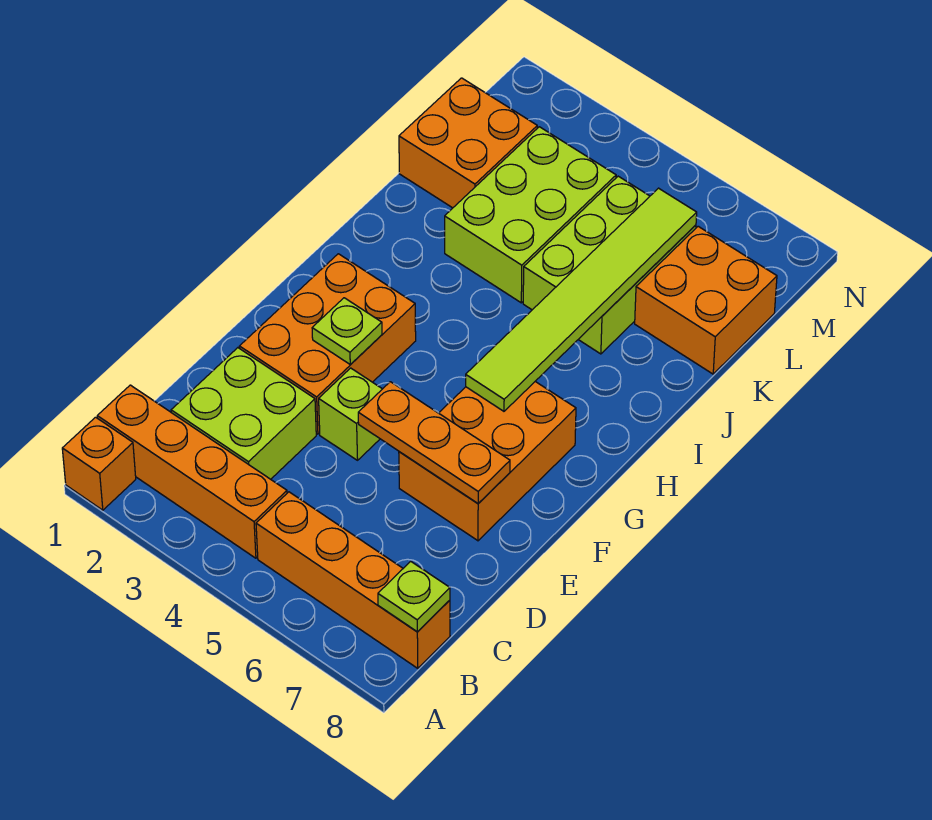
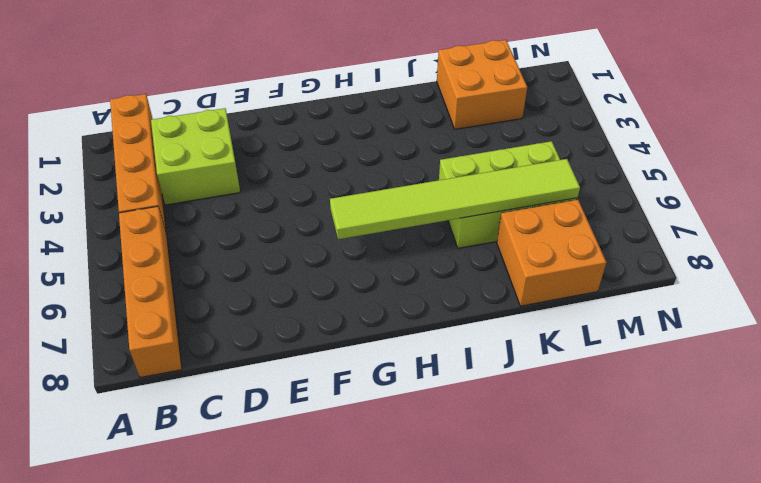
none -> orange 1x1 brick [62,417,136,510]
none -> orange 2x3 brick [239,254,416,434]
none -> lime 1x1 brick [319,368,382,460]

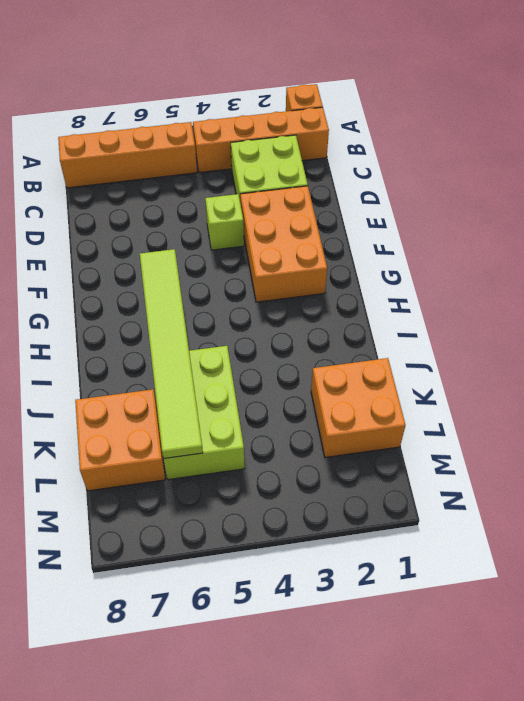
none -> orange 2x3 brick [399,382,576,541]
none -> lime 2x3 brick [445,127,616,303]
none -> lime 1x1 plate [378,561,450,632]

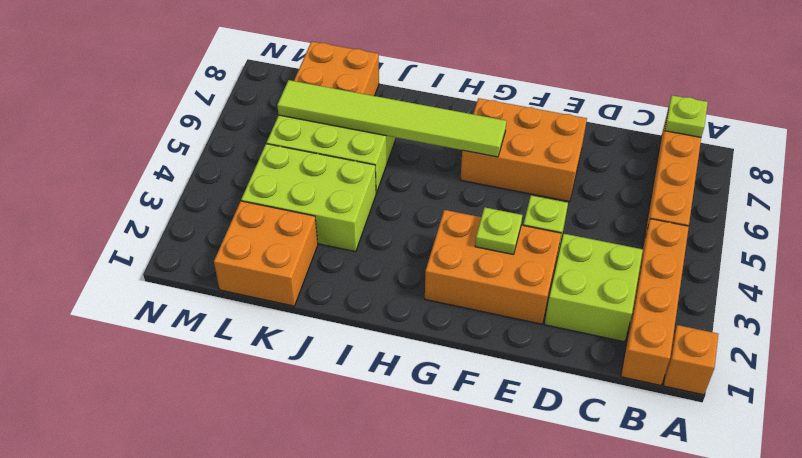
none -> orange 1x3 plate [358,382,510,503]

